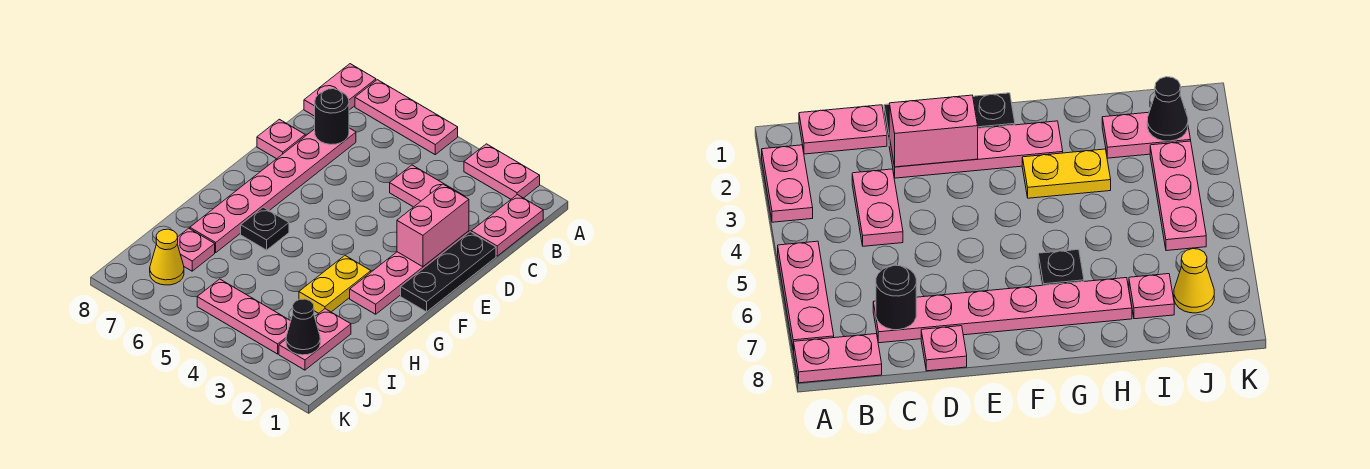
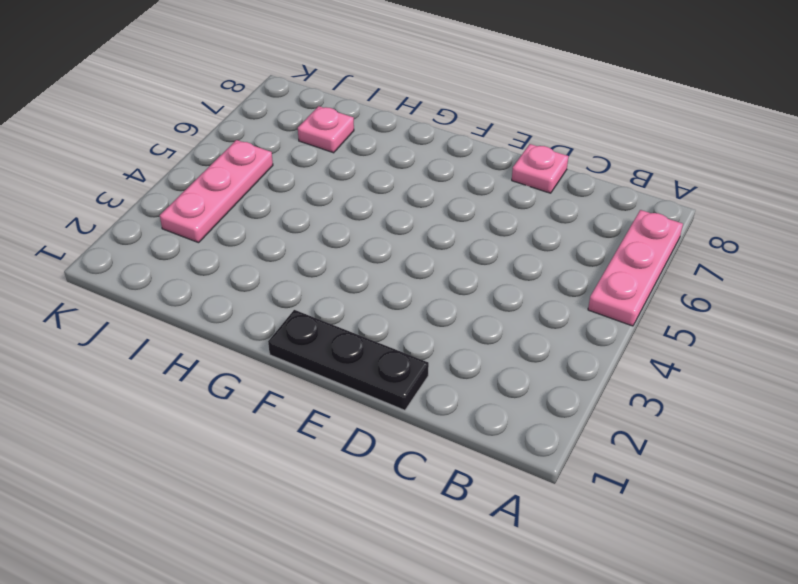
none -> pink 1x2 plate [464,144,540,199]
none -> pink 1x2 plate [304,64,376,116]
none -> pink 1x2 plate [471,195,543,256]

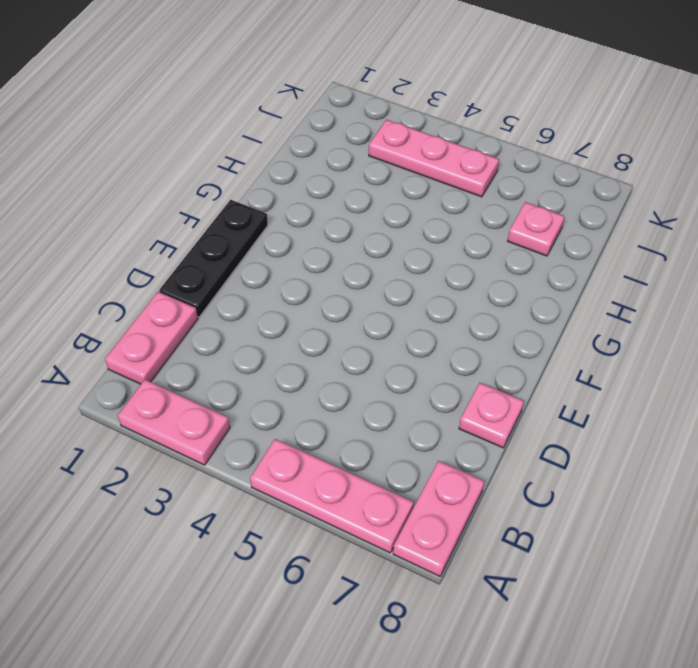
none -> pink 1x2 plate [390,165,465,207]
none -> pink 1x6 plate [190,128,356,252]
none -> pink 1x4 plate [350,231,469,314]

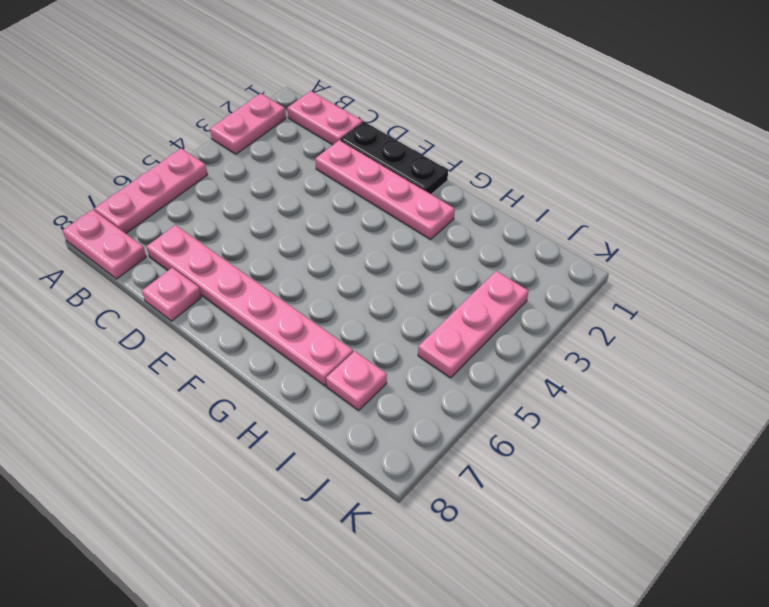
none -> pink 1x2 plate [390,165,465,207]
none -> yellow 1x2 plate [299,256,371,313]
none -> black 1x1 plate [241,207,289,250]

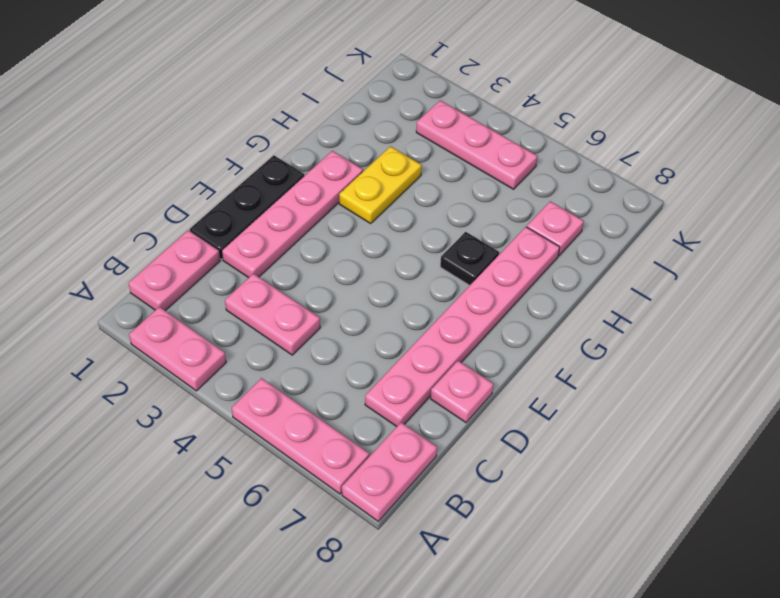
none -> pink 1x2 plate [279,309,351,370]
none -> yellow 1x1 cone [150,229,184,285]
none -> black 1x1 round brick [315,89,349,145]

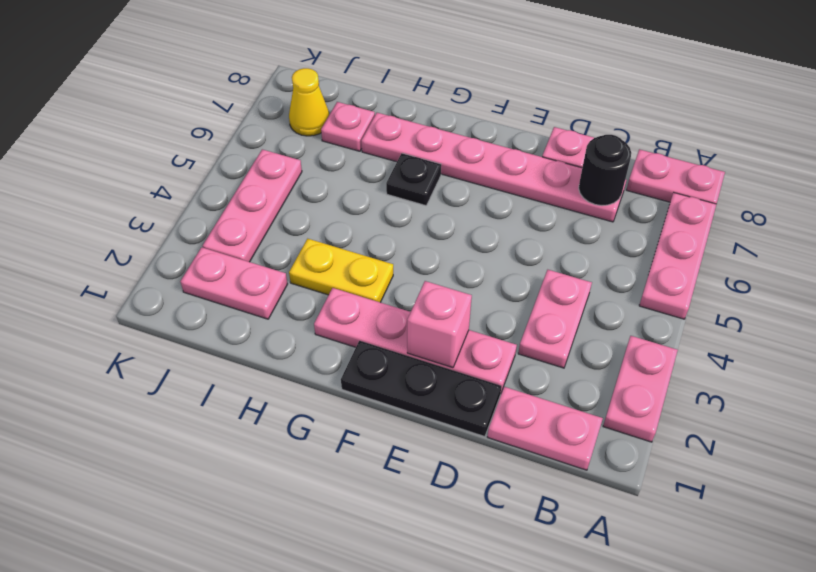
pink 1x1 brick [407,281,472,368] -> pink 1x2 brick [397,184,469,267]
none -> black 1x1 cone [286,299,320,355]

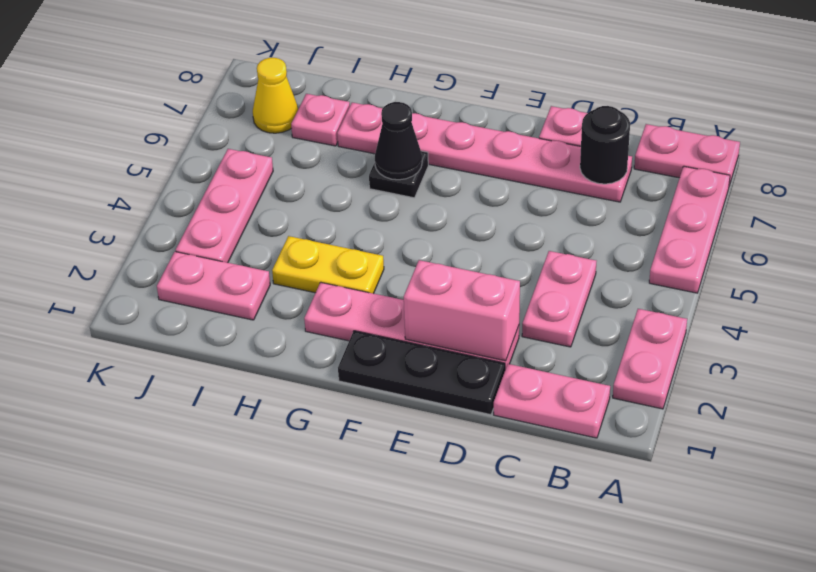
black 1x1 cone [375,102,422,180] -> black 1x1 cone moved to [286,299,320,355]

